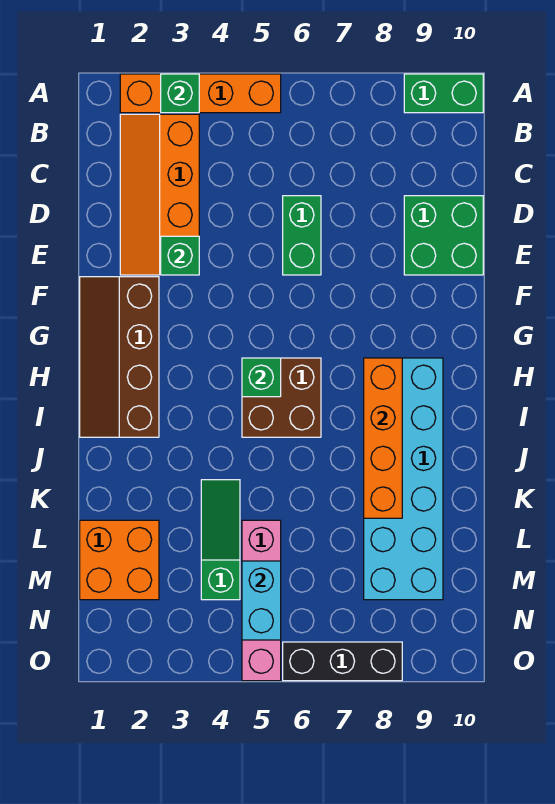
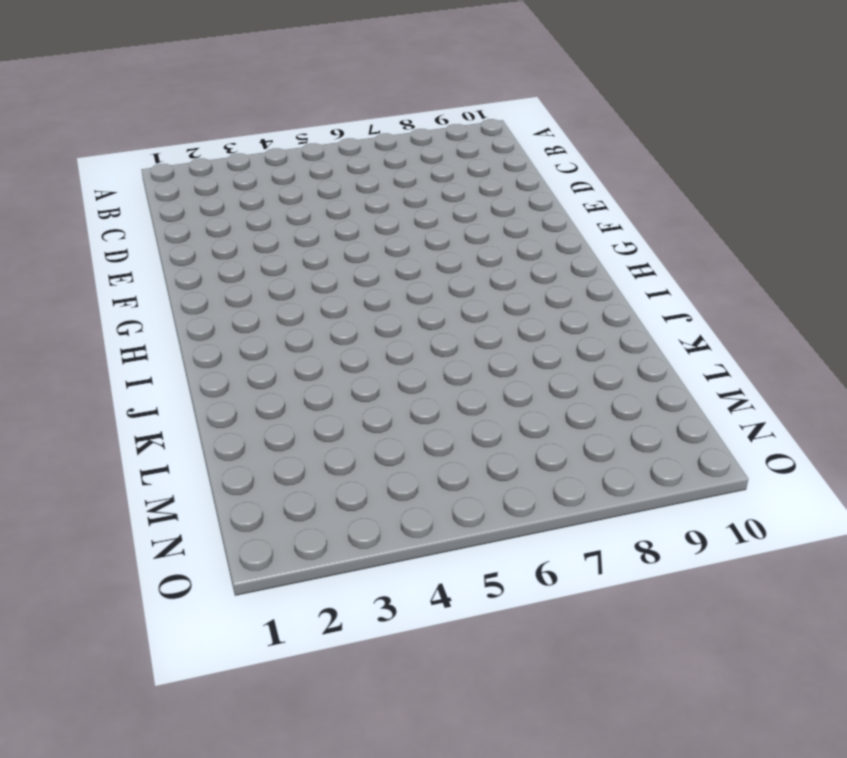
none -> orange 1x4 brick [120,74,281,113]
none -> green 1x2 brick [404,74,483,113]
none -> orange 2x4 slope [120,114,199,275]

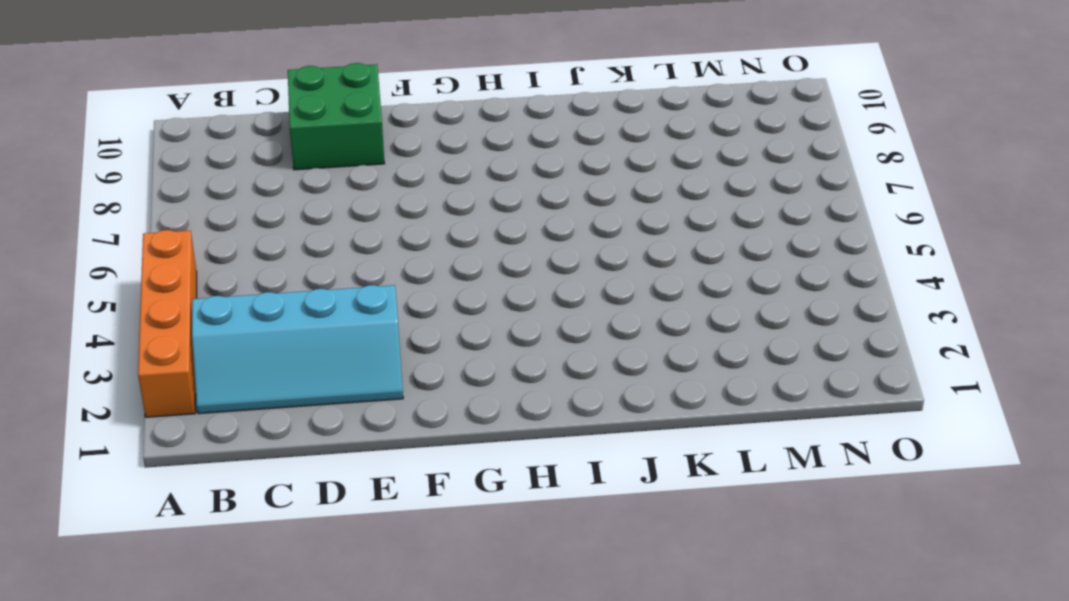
cyan 2x4 slope [192,285,403,414] -> orange 2x4 slope [120,114,199,275]
none -> green 1x2 brick [404,74,483,113]
none -> green 1x2 brick [283,196,321,275]
none -> brown 2x4 slope [80,277,159,437]

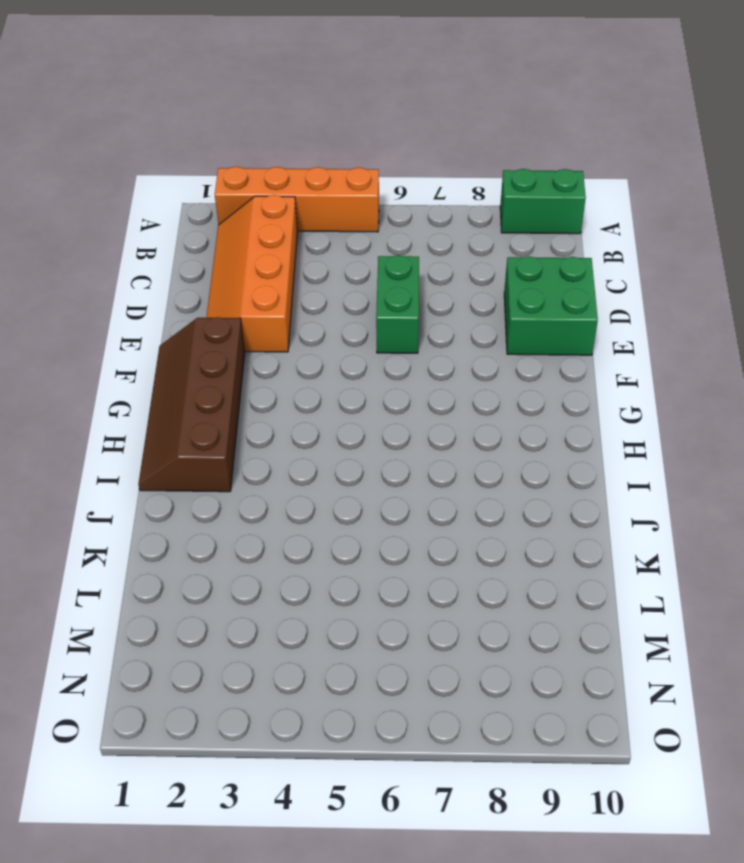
none -> brown 2x2 brick [242,358,321,437]
none -> cyan 2x6 brick [364,358,443,600]
none -> green 1x3 slope [201,480,240,600]

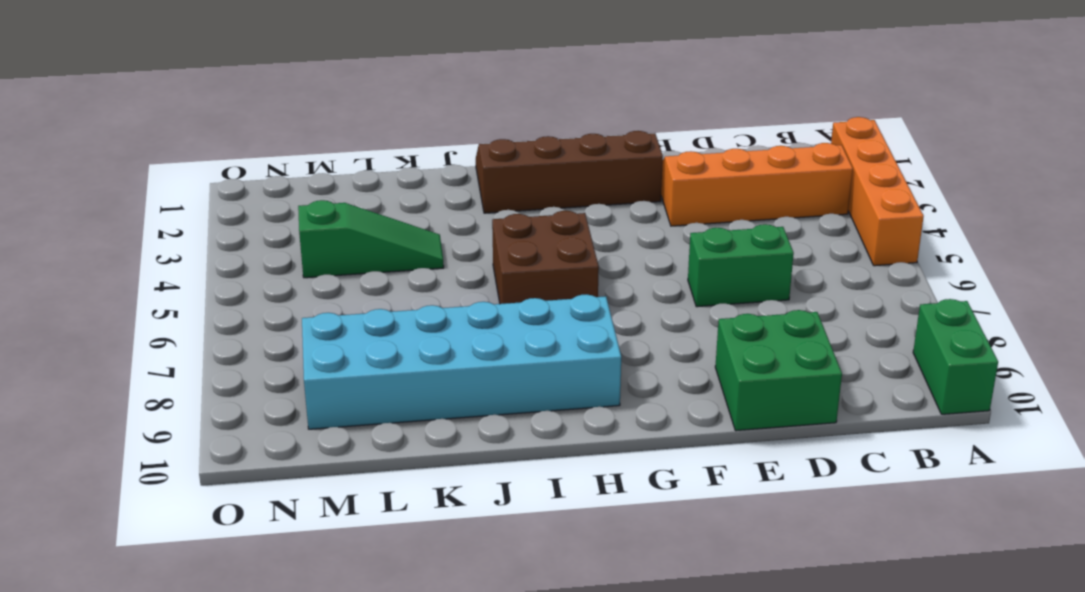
none -> orange 2x2 brick [80,520,159,600]
none -> pink 1x4 brick [242,520,281,681]
none -> black 1x3 brick [283,642,402,681]

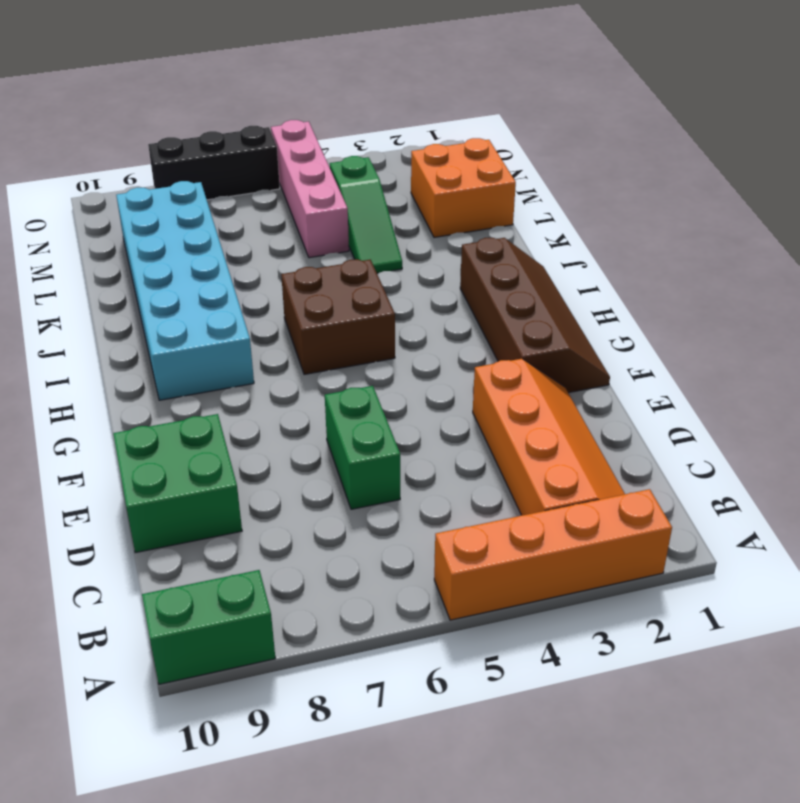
none -> green 1x1 brick [161,74,199,113]
none -> green 1x1 brick [161,236,199,275]
none -> green 1x1 brick [242,358,281,397]

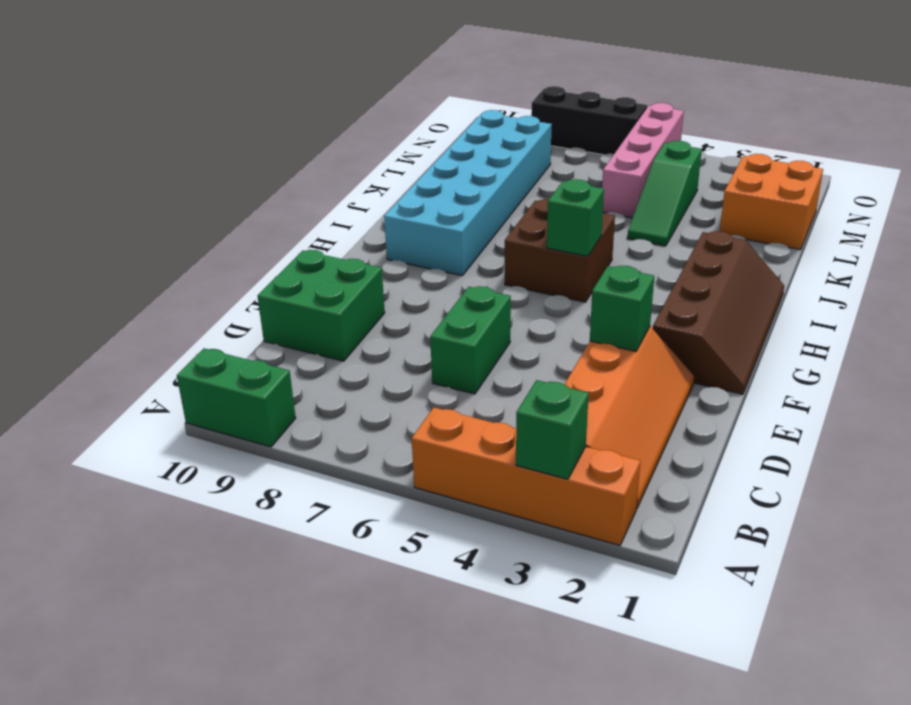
none -> orange 1x4 brick [364,358,402,518]
none -> cyan 1x2 brick [242,561,281,640]

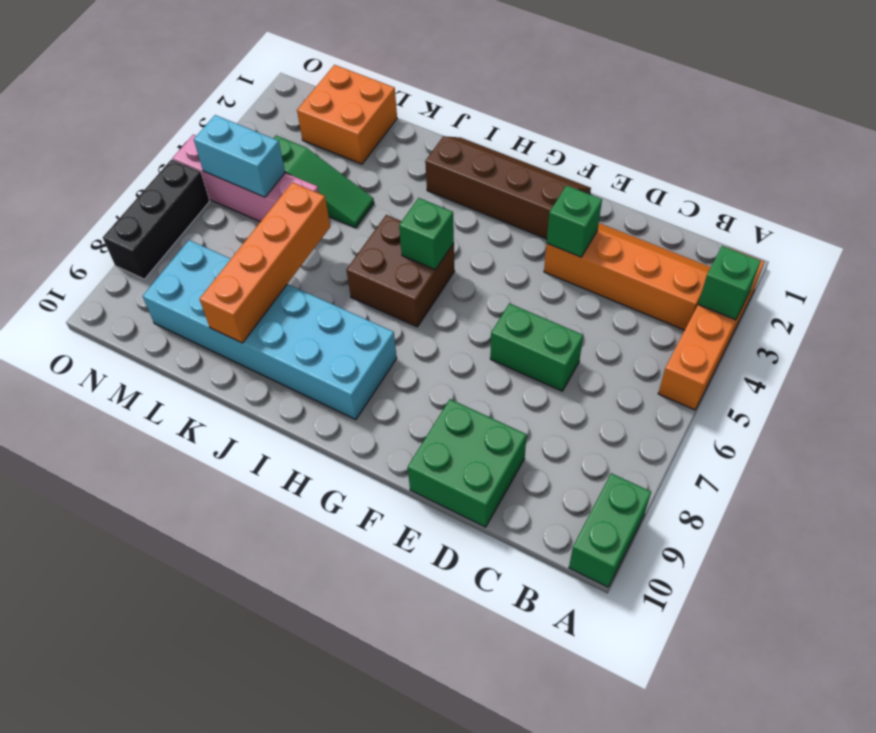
orange 1x4 brick [200,182,330,343] -> orange 1x4 brick turned to [364,358,402,518]

